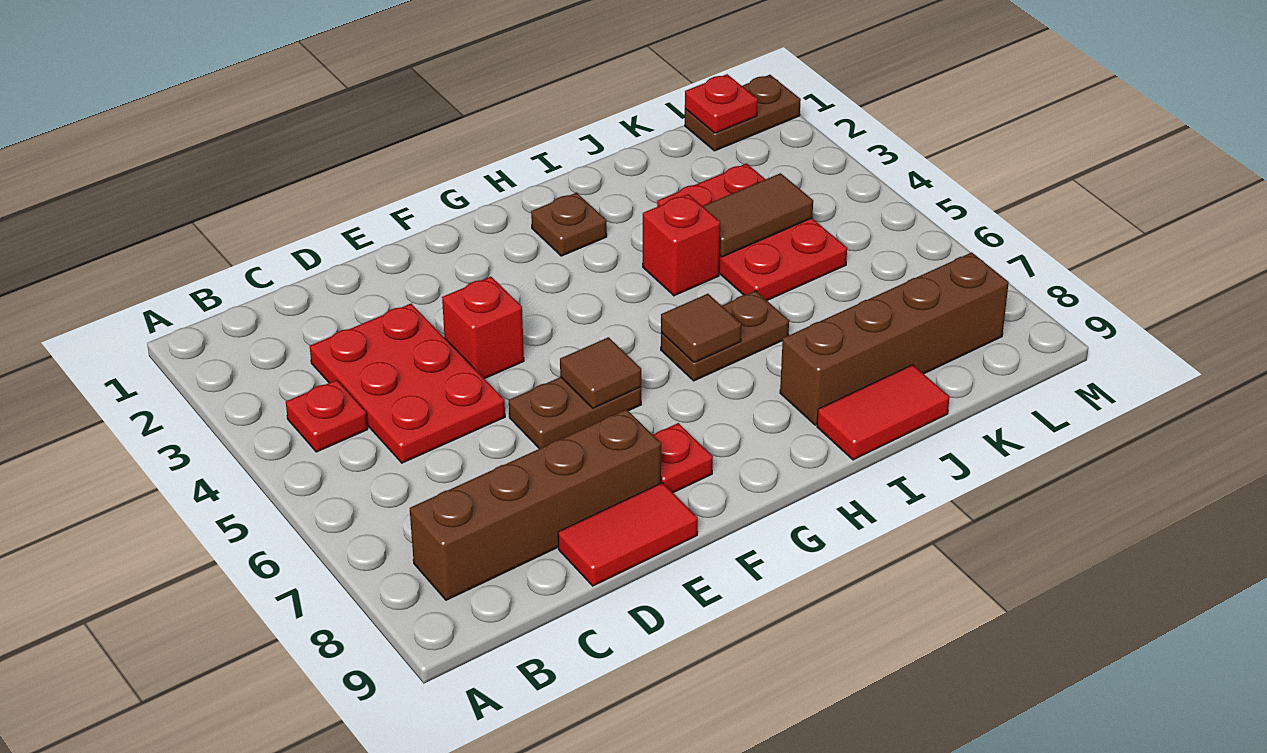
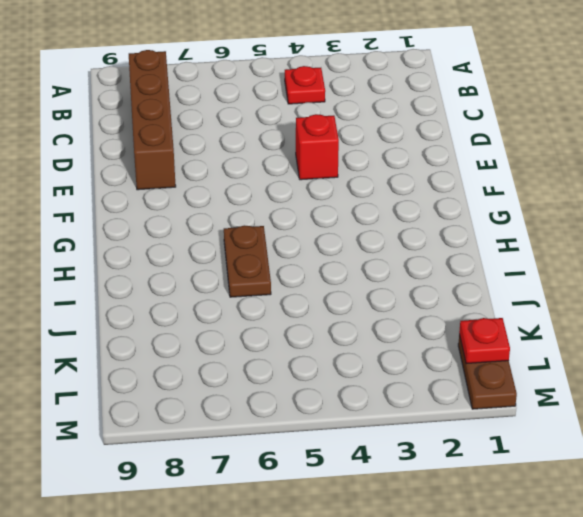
none -> red 2x3 plate [310,304,505,463]
none -> red 1x2 tile [558,483,698,586]
none -> brown 1x2 plate [509,377,641,449]

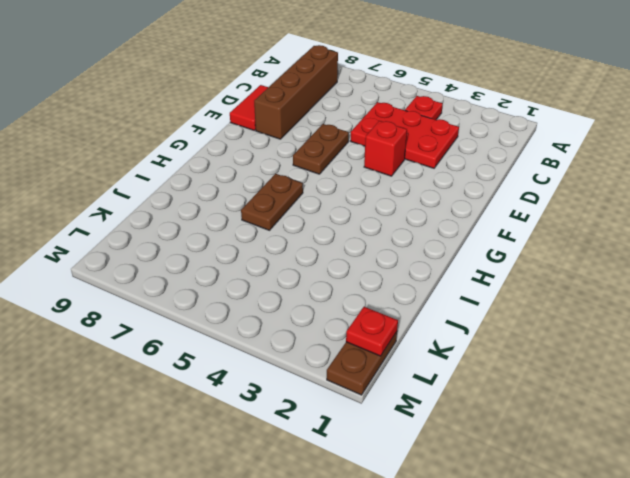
none -> red 1x1 plate [653,423,713,493]
none -> brown 1x1 plate [531,193,607,256]
none -> red 1x1 brick [643,194,720,296]

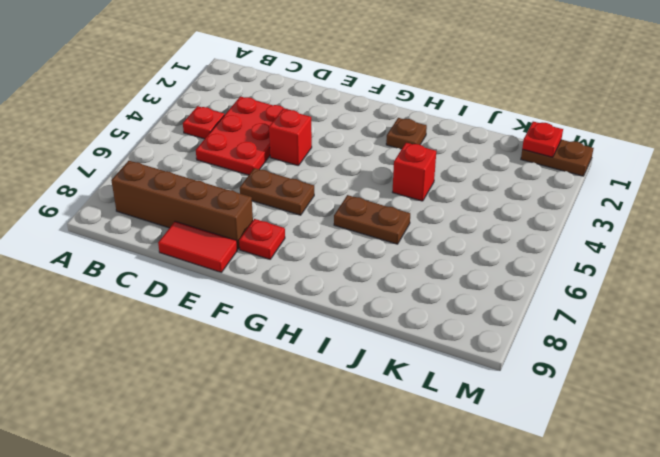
none -> brown 1x4 brick [780,252,1009,425]
none -> red 1x2 tile [817,365,950,460]
none -> red 2x3 plate [657,163,847,300]

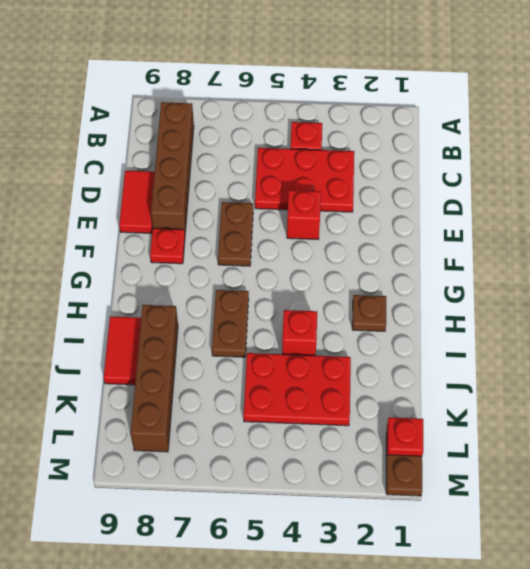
none -> brown 1x1 tile [560,337,641,408]
none -> brown 1x1 tile [661,294,741,363]
none -> brown 1x2 tile [703,173,813,257]

